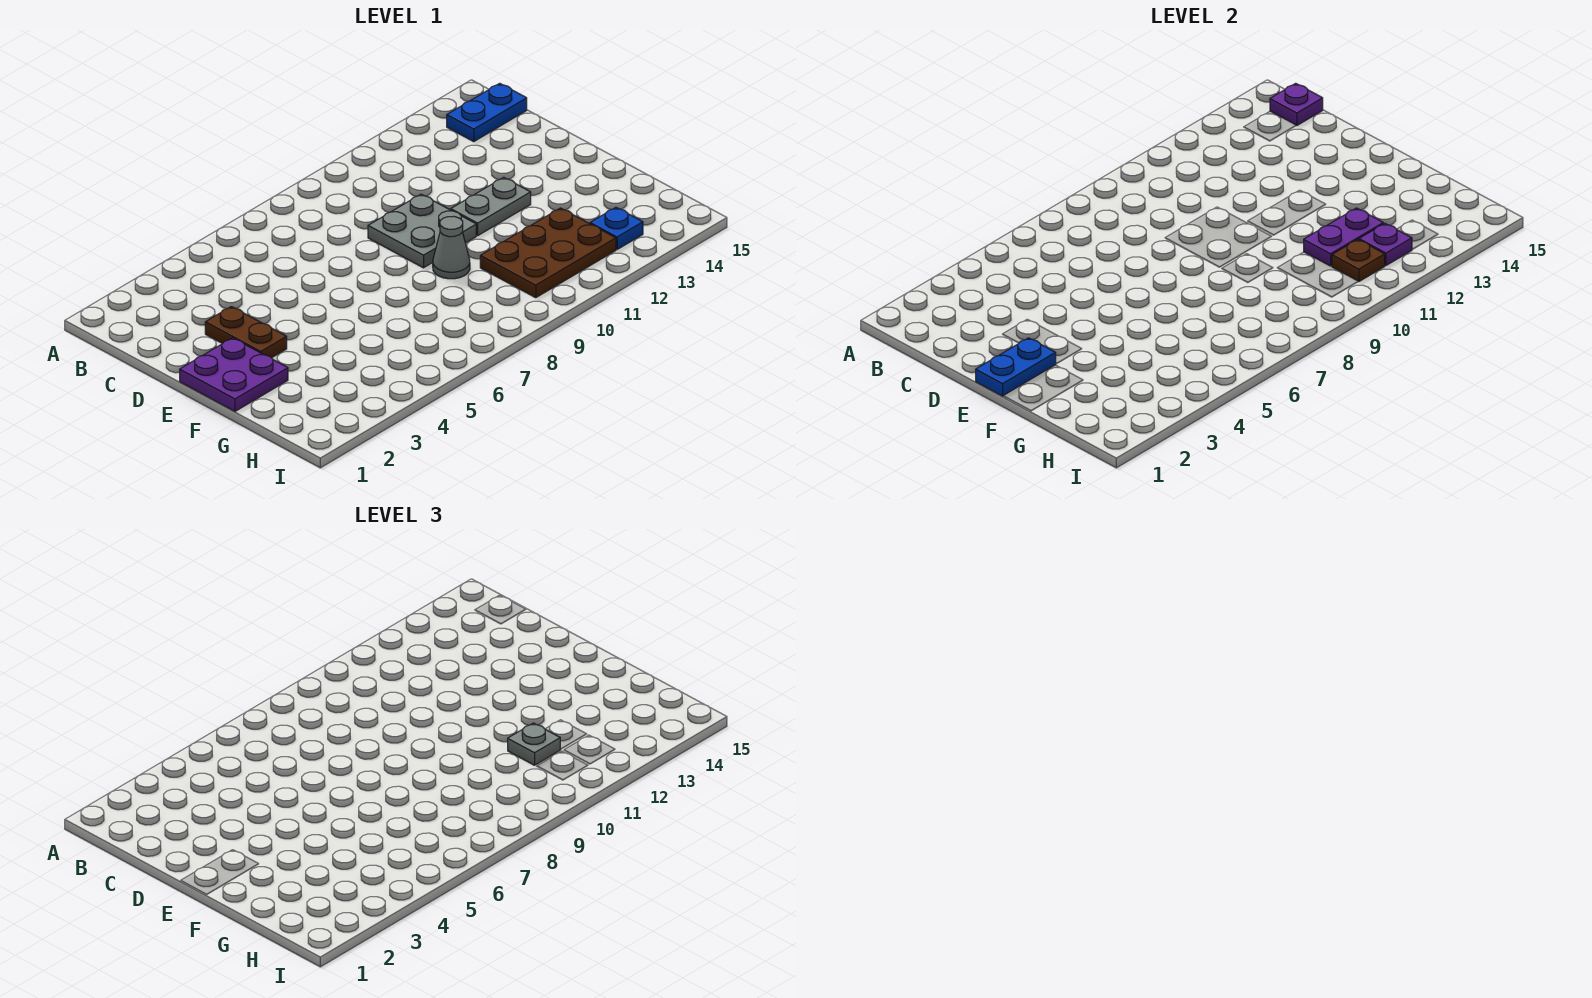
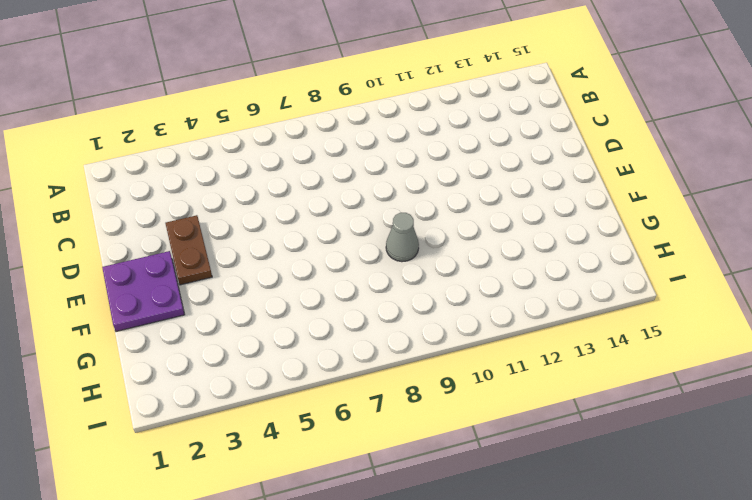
none -> blue 1x2 plate [447,83,527,142]
none -> grey 2x2 plate [368,194,476,268]
none -> grey 1x2 plate [451,177,531,236]

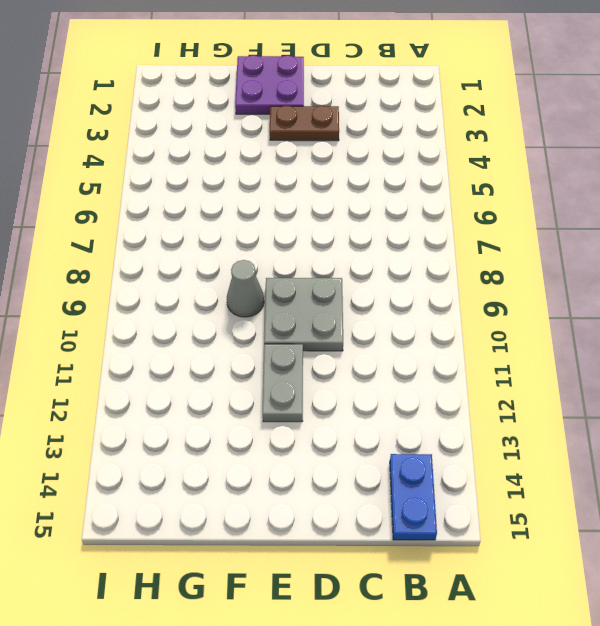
none -> brown 2x3 plate [480,208,616,298]
none -> blue 1x1 plate [590,208,643,249]
none -> purple 1x1 plate [1270,83,1323,125]

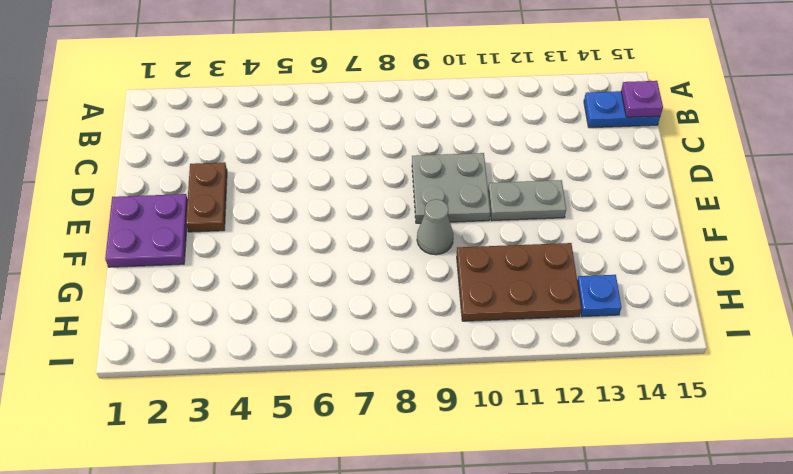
none -> blue 1x2 plate [976,338,1056,396]
none -> purple 1x2 plate [1304,208,1383,266]
none -> brown 1x1 plate [1332,239,1385,282]

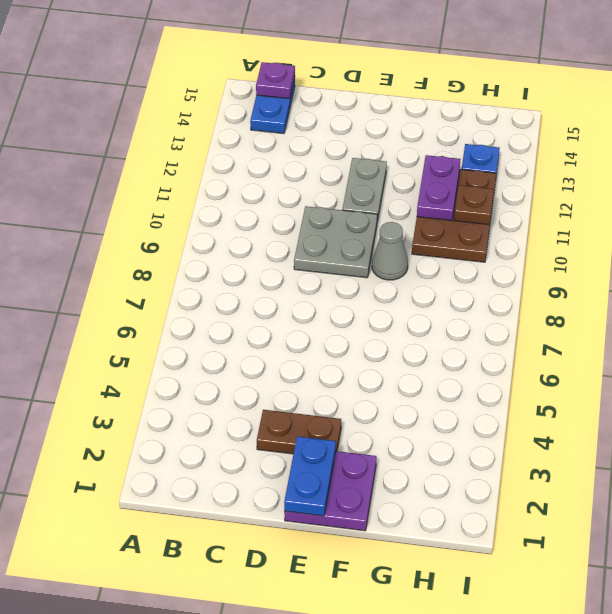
none -> purple 1x1 plate [1359,223,1412,265]
none -> grey 1x1 plate [508,723,560,765]

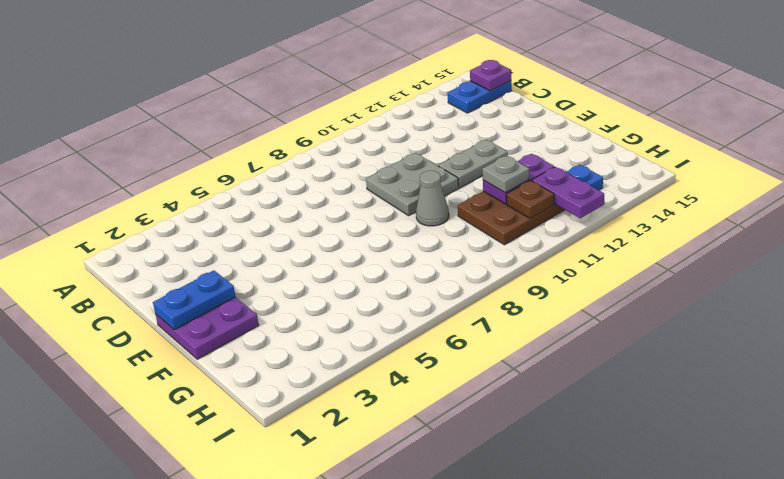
purple 1x2 plate [532,167,604,218] -> purple 1x1 plate [1359,223,1412,265]
none -> brown 1x2 plate [205,307,287,358]

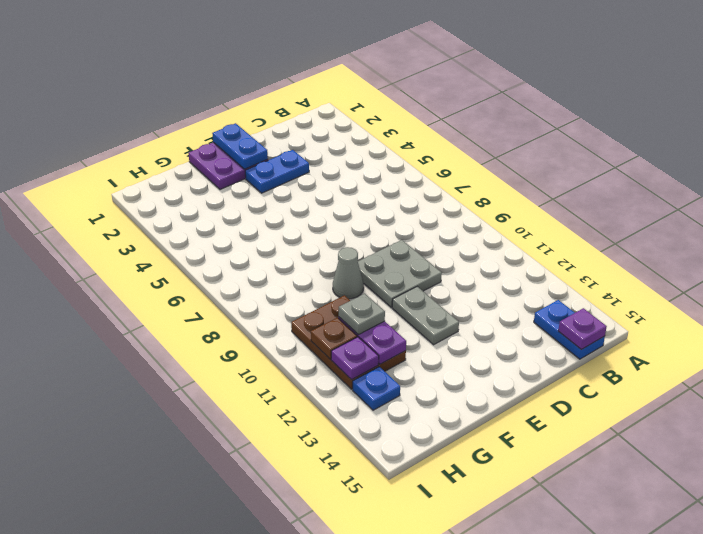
blue 1x2 plate [245,150,309,193] -> brown 1x2 plate [205,307,287,358]

